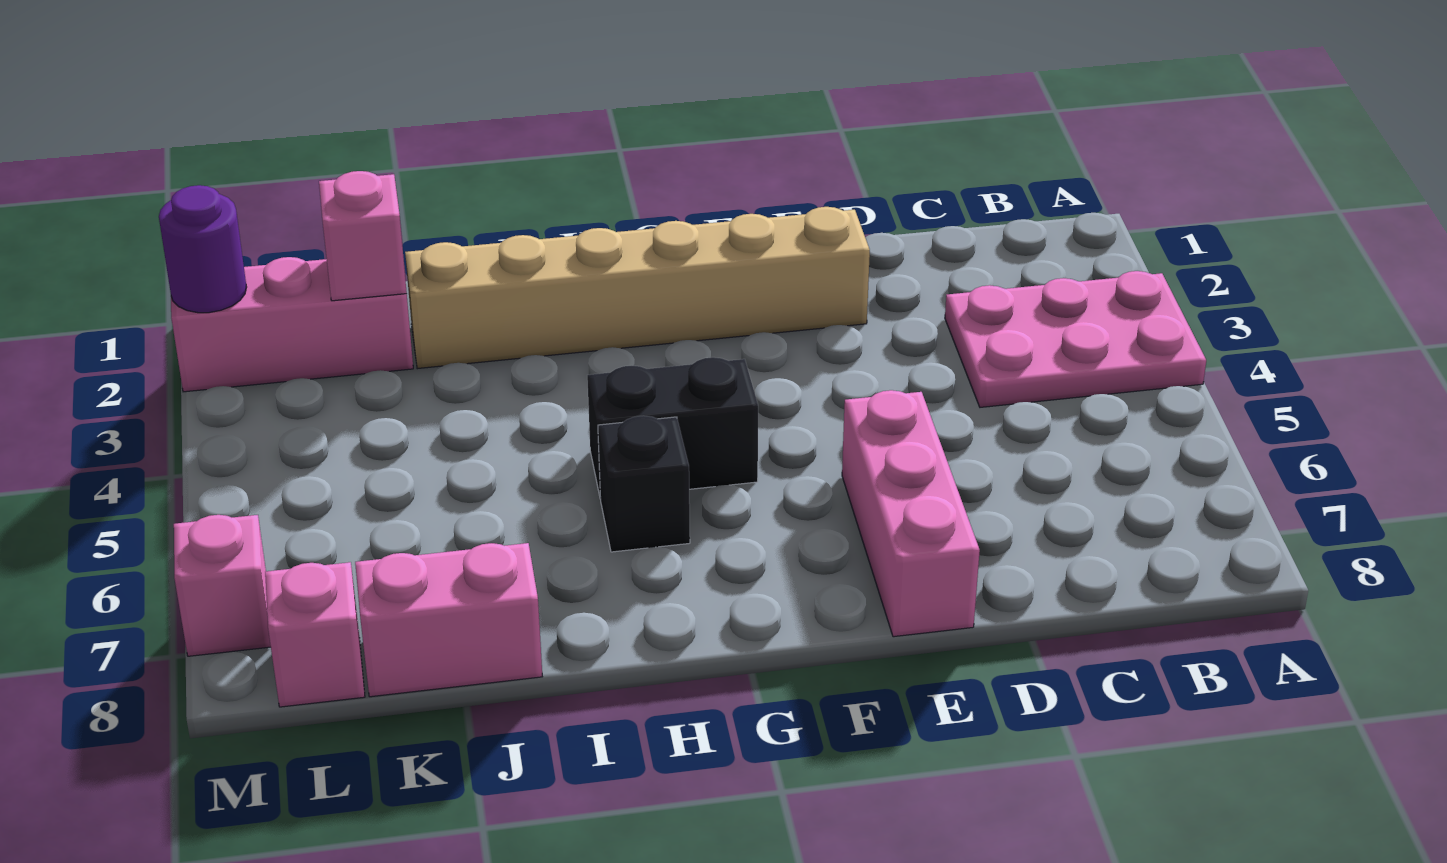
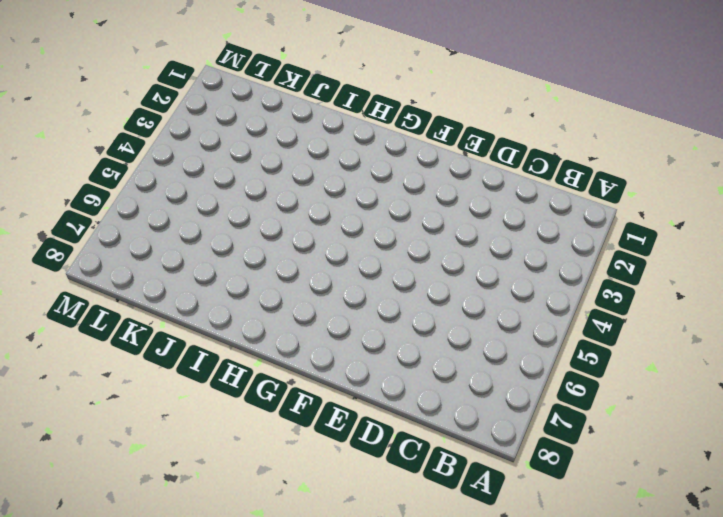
none -> pink 2x3 plate [945,271,1206,407]
none -> tan 1x6 brick [405,207,870,369]

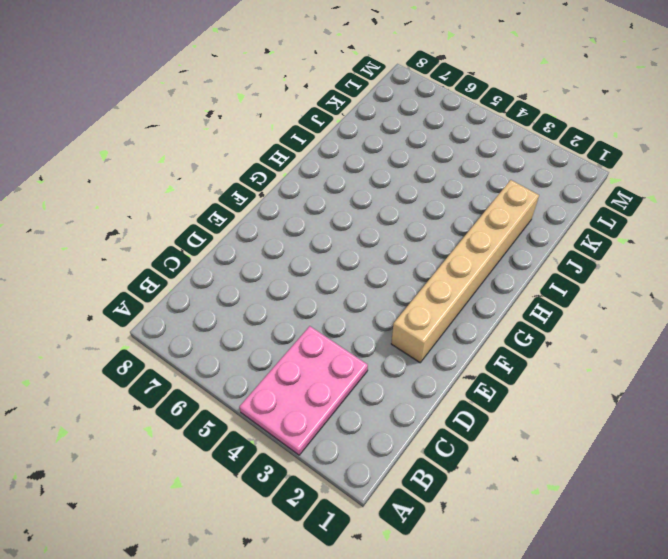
none -> pink 1x3 brick [842,390,980,637]
none -> black 1x2 brick [587,357,758,499]

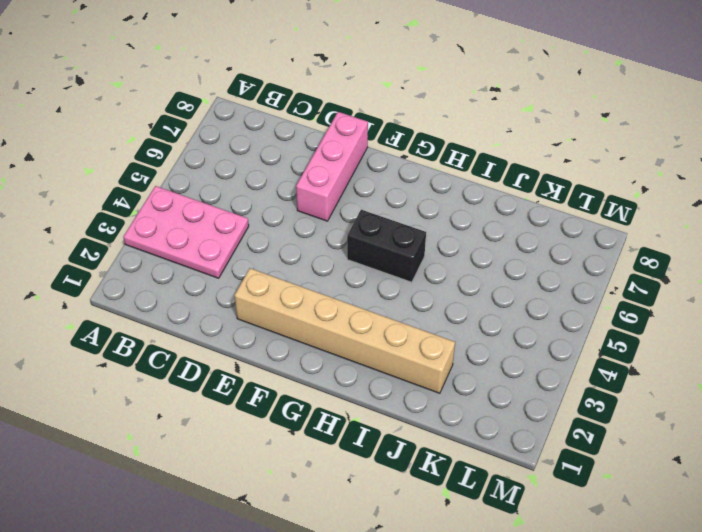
none -> black 1x1 brick [598,416,690,552]
none -> pink 1x2 brick [355,543,542,697]

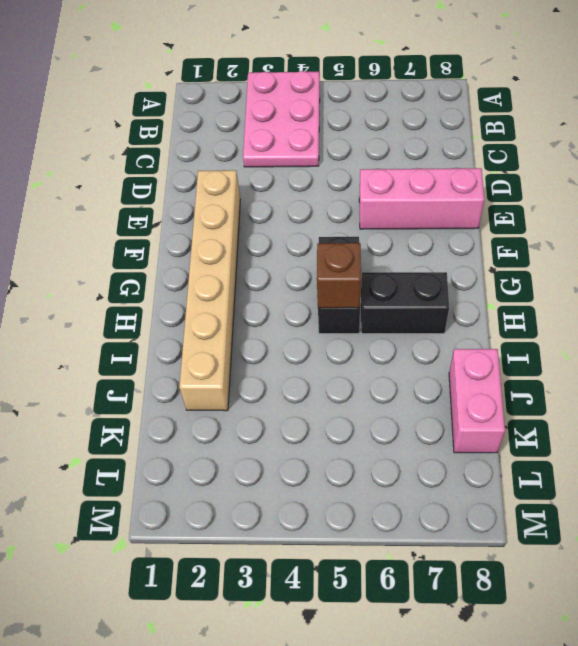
brown 1x1 brick [317,243,361,308] -> none
black 1x2 brick [361,272,449,334] -> black 1x1 brick [598,416,690,552]
none -> pink 1x3 brick [171,257,413,392]
none -> pink 1x1 brick [265,562,365,707]

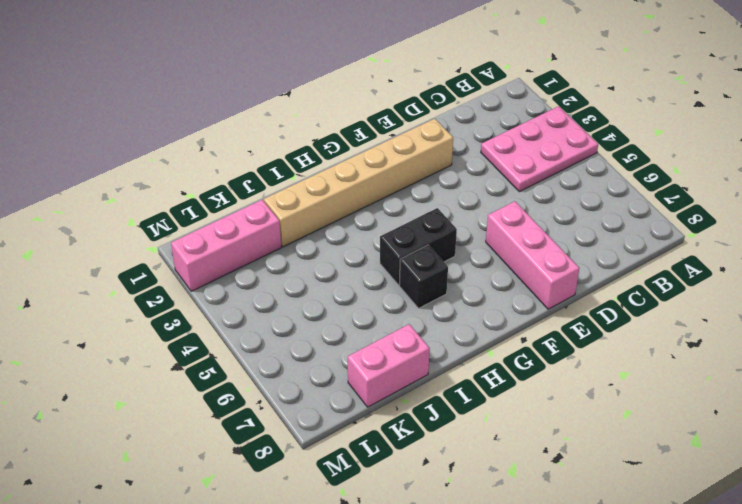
none -> pink 1x1 brick [265,562,365,707]
none -> pink 1x1 brick [174,515,271,656]

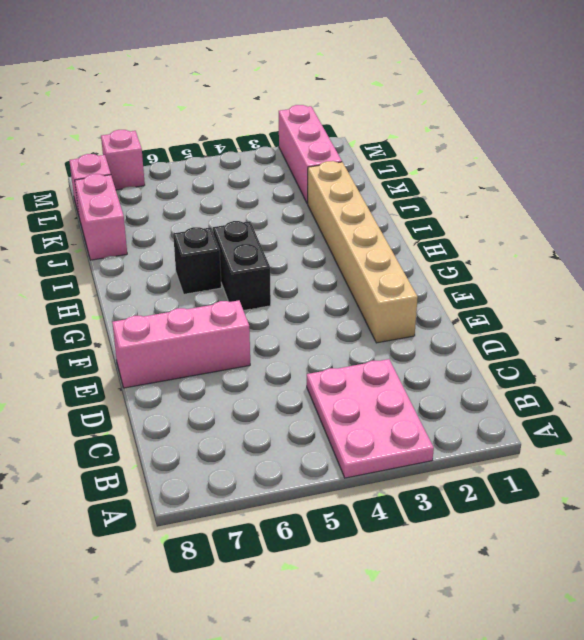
none -> pink 1x1 brick [319,171,407,301]
none -> purple 1x1 round brick [159,185,247,313]

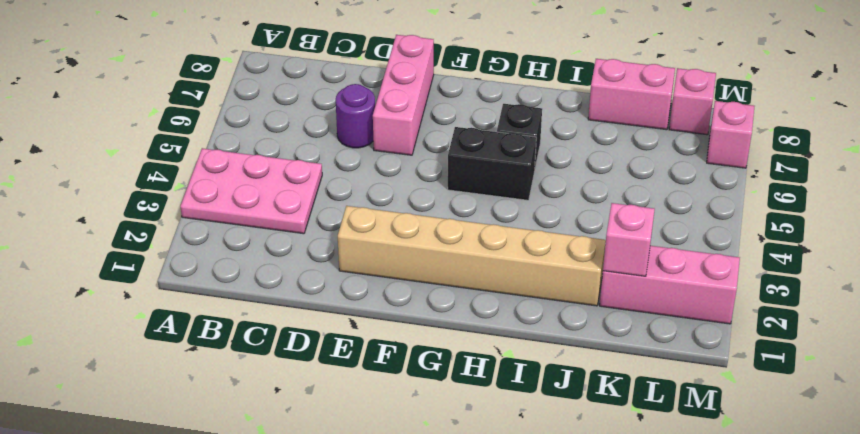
purple 1x1 round brick [336,84,375,148] -> purple 1x1 round brick moved to [159,185,247,313]

